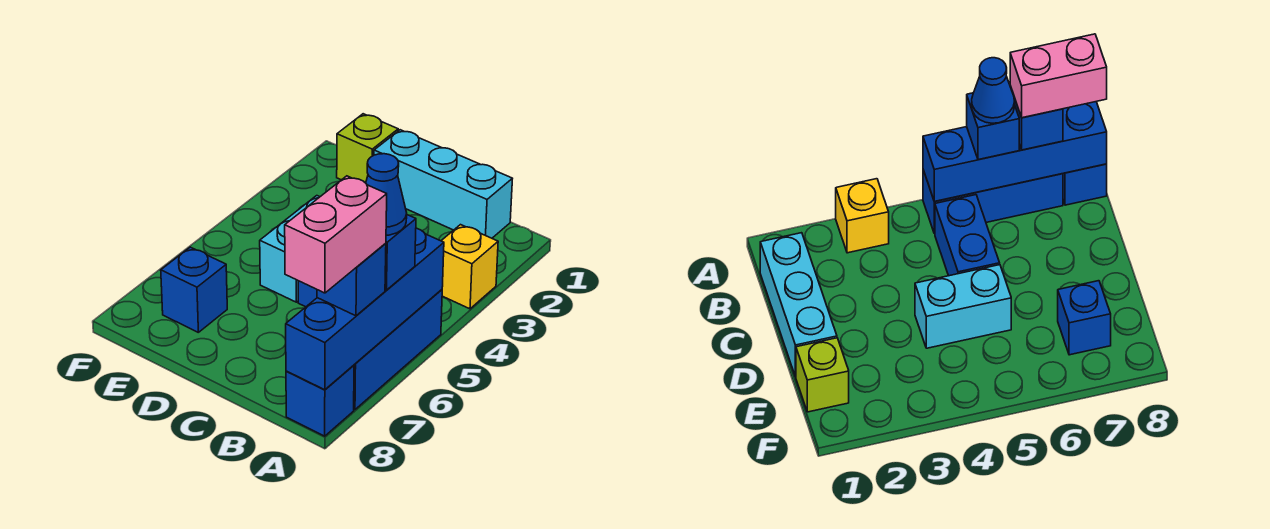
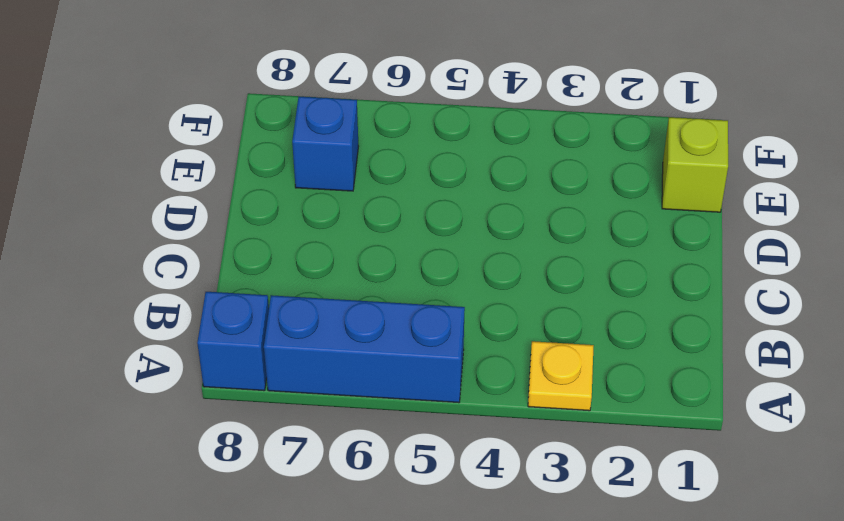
yellow 1x1 plate [528,341,594,411] -> yellow 1x1 brick [441,225,498,309]
none -> cyan 1x3 brick [374,130,512,238]
none -> blue 1x2 brick [935,195,1000,276]
none -> cyan 1x2 brick [260,196,319,302]

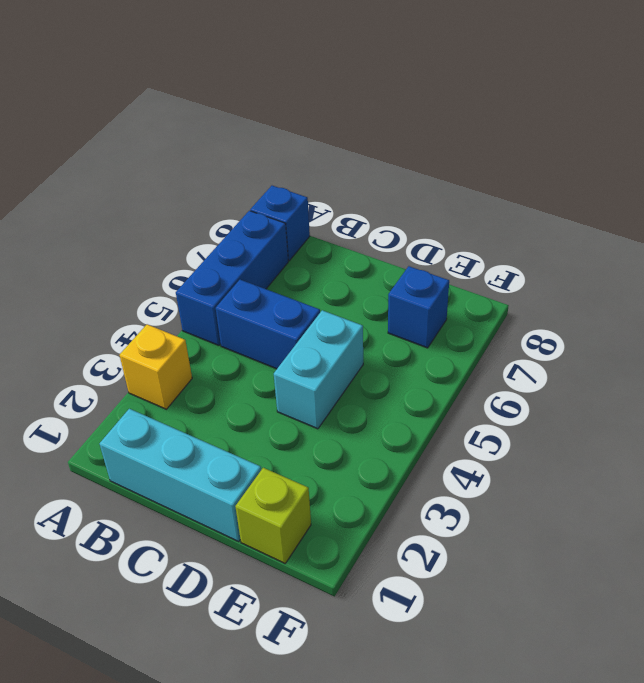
none -> blue 1x4 brick [286,228,444,390]
none -> blue 1x1 brick [385,215,416,290]
none -> blue 1x1 brick [317,243,386,316]

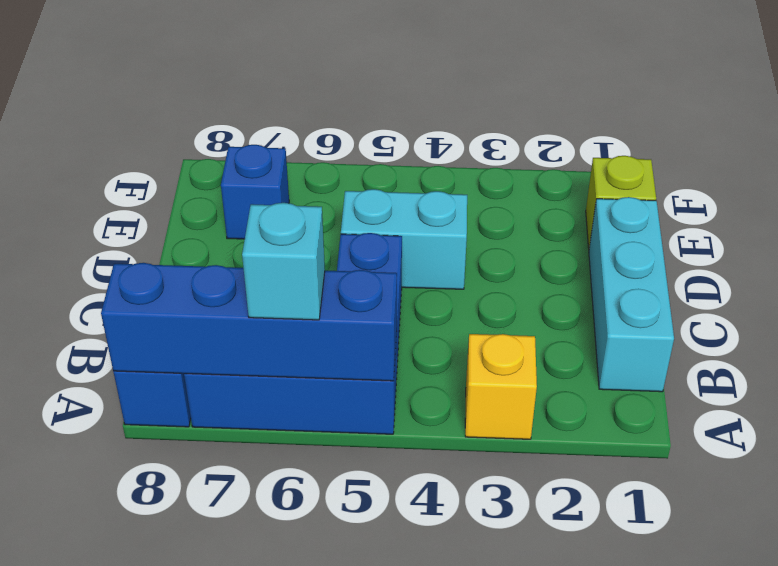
cyan 1x1 brick [242,203,325,320] -> blue 1x1 brick [385,215,416,290]
none -> blue 1x1 brick [317,243,386,316]
none -> blue 1x1 cone [366,154,407,235]
none -> pink 1x2 brick [285,176,387,293]

